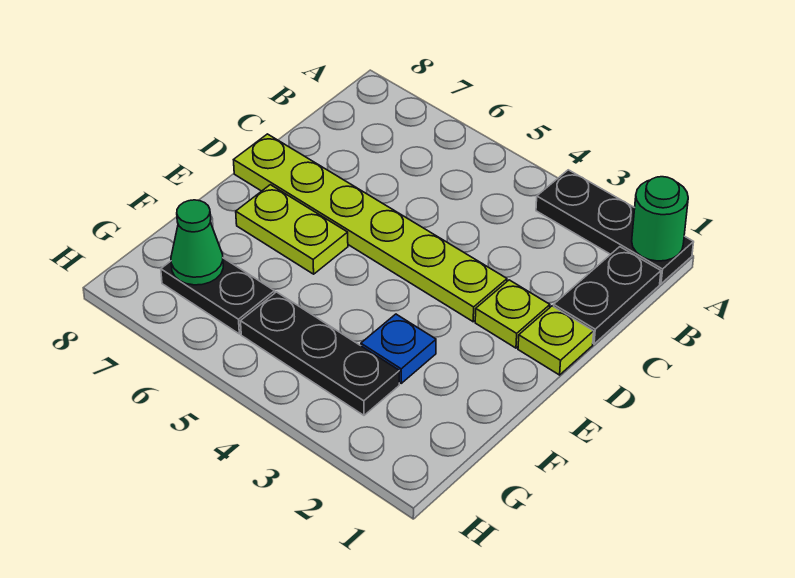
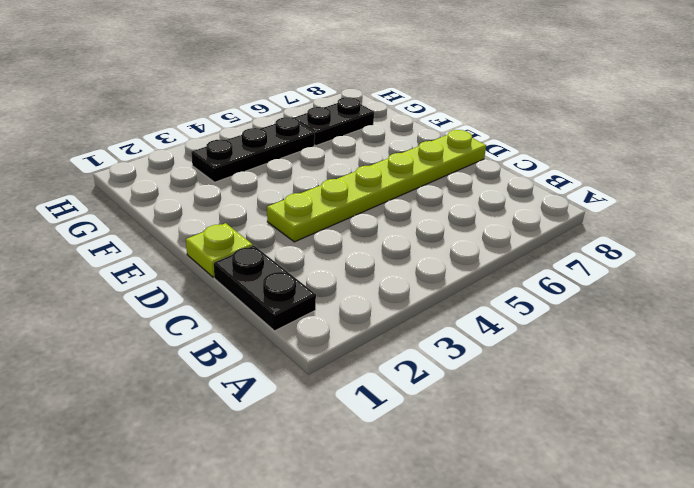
none -> black 1x3 plate [536,170,694,284]
none -> lime 1x1 plate [475,280,550,348]

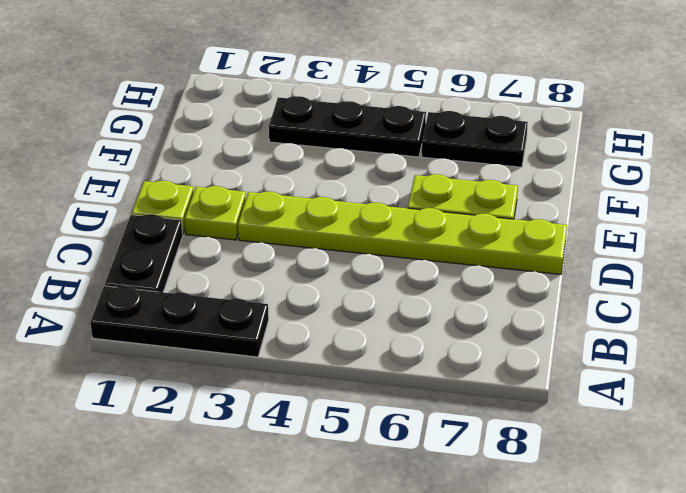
none -> blue 1x1 plate [361,314,436,383]
none -> green 1x1 round brick [632,177,688,261]

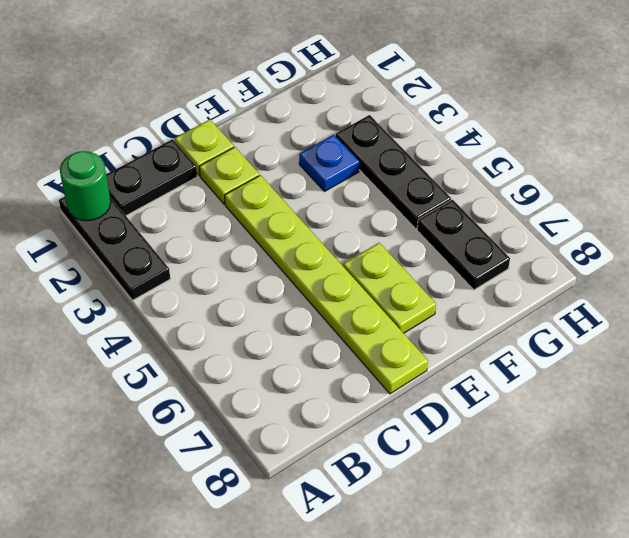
none -> green 1x1 cone [171,200,223,285]

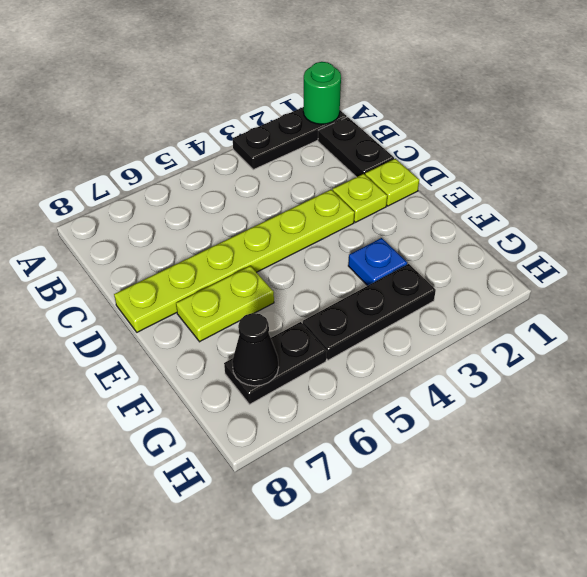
black 1x1 cone [232,313,279,386] -> green 1x1 cone [171,200,223,285]

